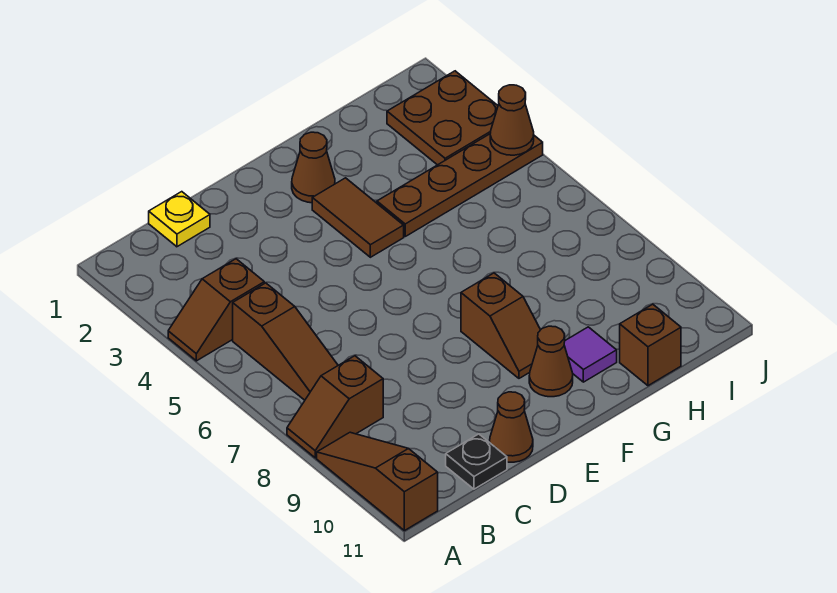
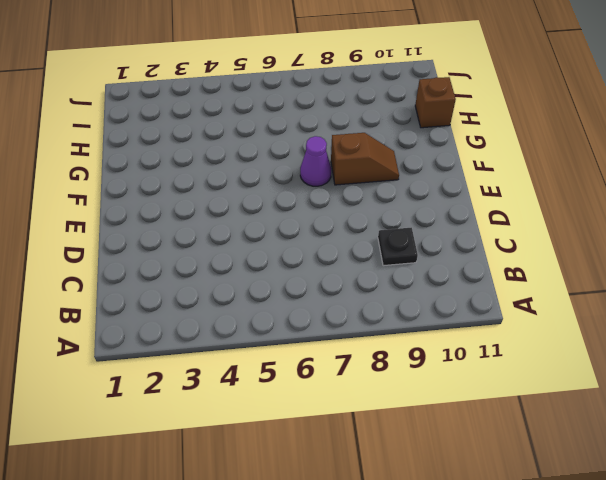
black 1x1 plate [378,228,418,266] -> black 1x1 plate moved to [446,434,507,489]
purple 1x1 cone [300,136,331,186] -> none
none -> brown 1x2 slope [168,259,264,361]
none -> brown 1x2 slope [287,356,383,458]
none -> brown 1x3 slope [317,432,438,531]

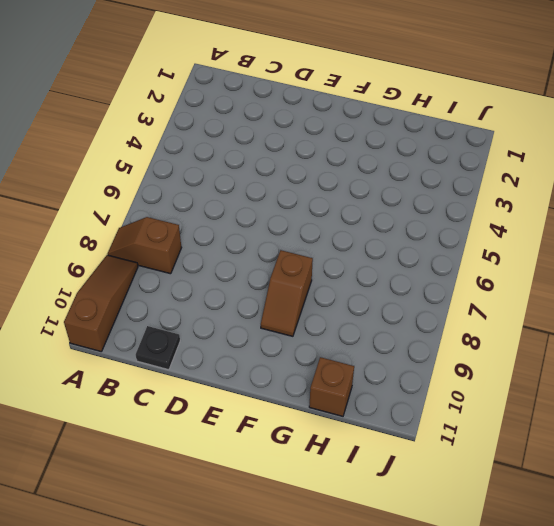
none -> brown 1x2 slope [168,259,264,361]
none -> brown 1x3 slope [233,283,338,400]
none -> yellow 1x1 plate [149,192,210,247]

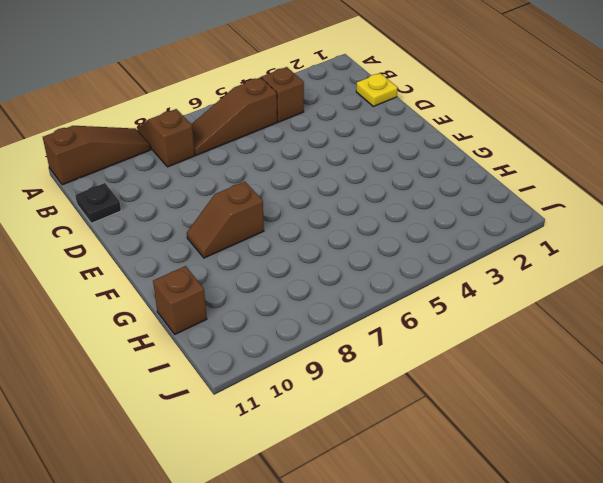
none -> brown 1x1 cone [490,392,533,462]
none -> brown 1x1 cone [292,132,335,203]
none -> brown 1x2 tile [312,178,404,257]

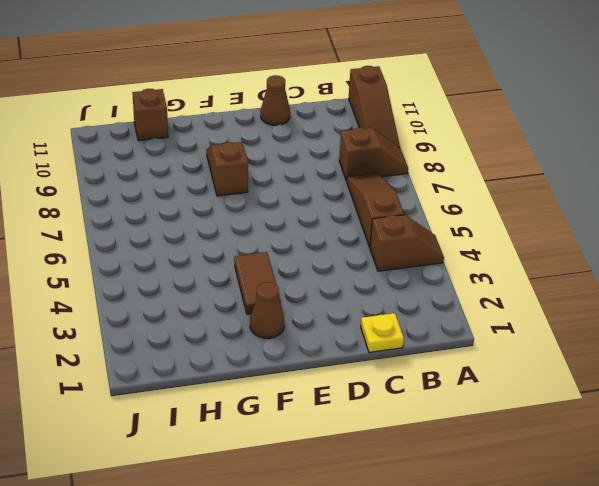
none -> black 1x1 plate [446,434,507,489]
none -> brown 1x1 cone [529,326,573,397]
none -> brown 1x4 plate [377,134,543,236]

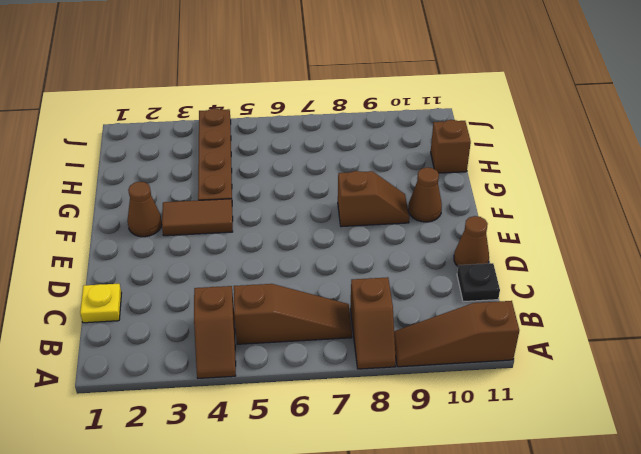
none -> purple 1x1 tile [564,327,617,382]
none -> brown 2x2 plate [387,71,498,165]
none -> brown 1x1 cone [490,85,534,155]

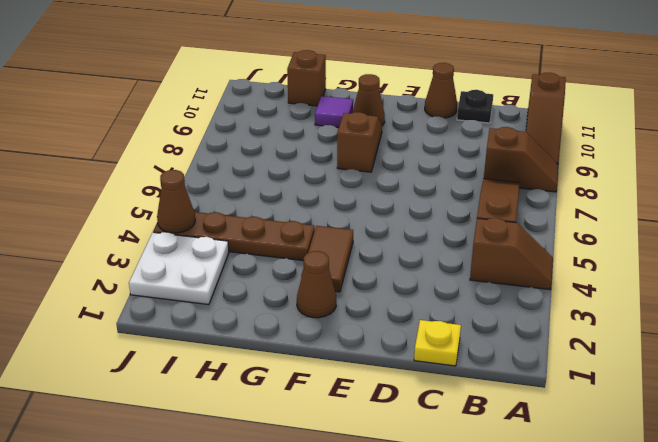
white 2x2 plate [129,232,229,305] -> brown 2x2 plate [387,71,498,165]

